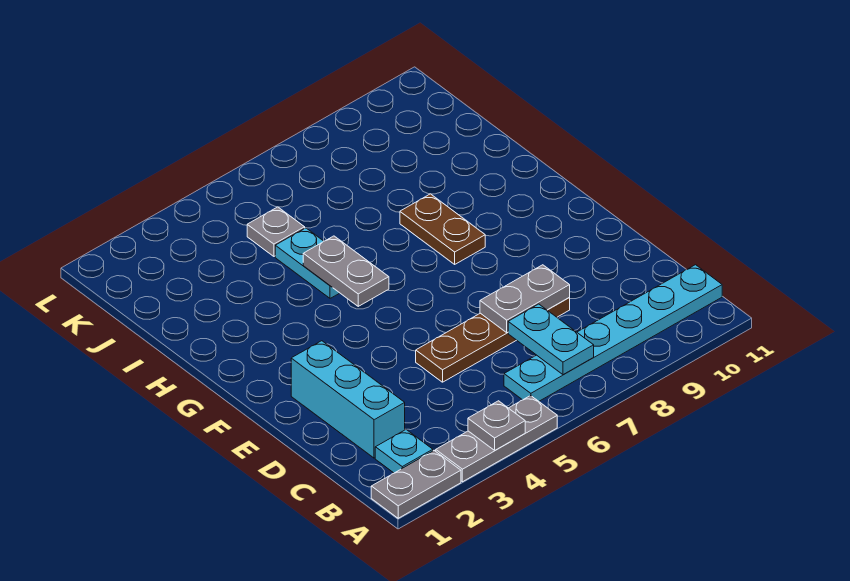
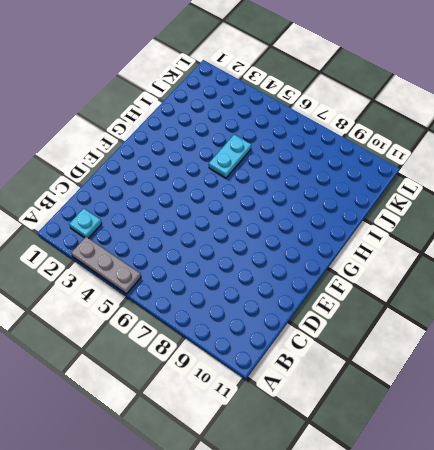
none -> grey 1x2 plate [371,450,461,518]
none -> cyan 1x6 plate [504,265,722,401]
none -> cyan 1x3 brick [291,341,405,458]

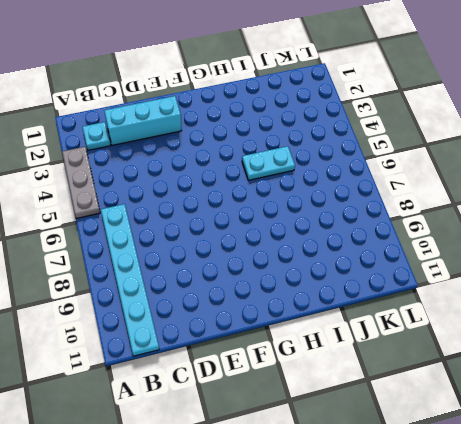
none -> grey 1x2 plate [371,450,461,518]
none -> brown 1x4 plate [416,298,570,382]
none -> brown 1x2 plate [400,194,485,264]

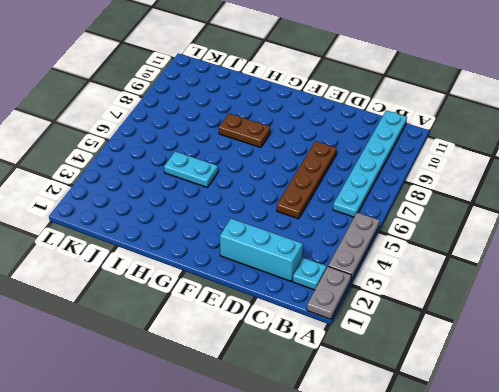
none -> grey 1x1 plate [247,207,305,256]
none -> grey 1x1 plate [468,401,525,450]
none -> cyan 1x2 plate [508,304,594,375]

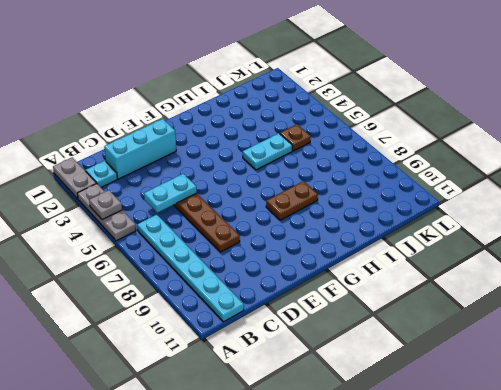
cyan 1x2 plate [144,174,197,213] -> cyan 1x2 plate moved to [508,304,594,375]
brown 1x1 plate [280,124,311,151] -> grey 1x1 plate [247,207,305,256]
none -> grey 1x2 plate [480,265,570,333]
none -> grey 1x2 plate [303,236,389,306]

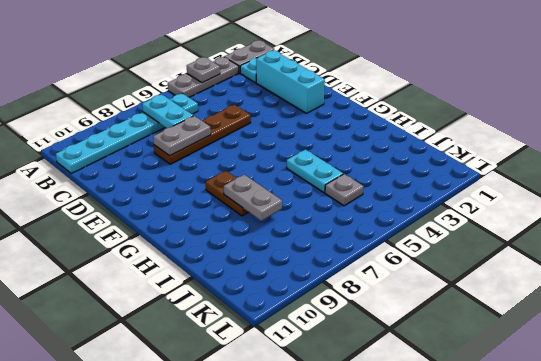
grey 1x2 plate [224,175,282,221] -> grey 1x2 plate moved to [303,236,389,306]

